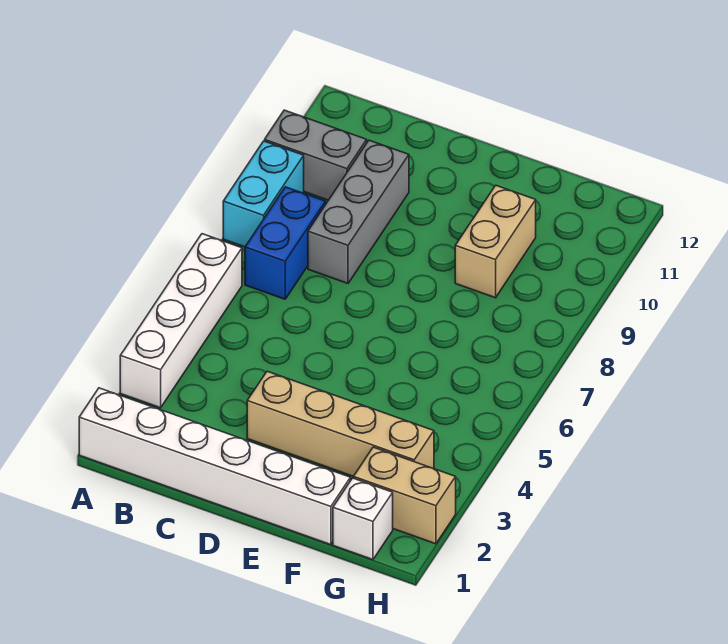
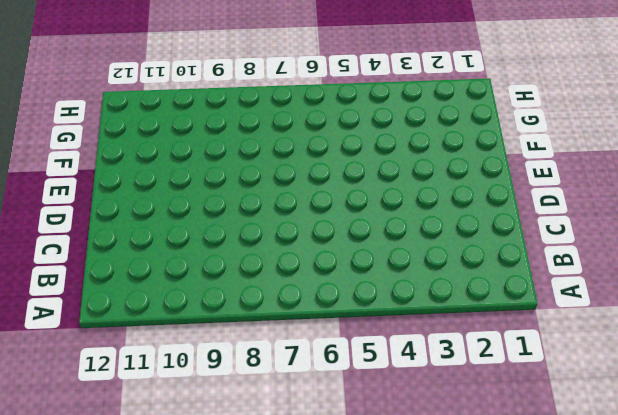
none -> white 1x6 brick [79,388,350,545]
none -> white 1x4 brick [120,234,242,408]

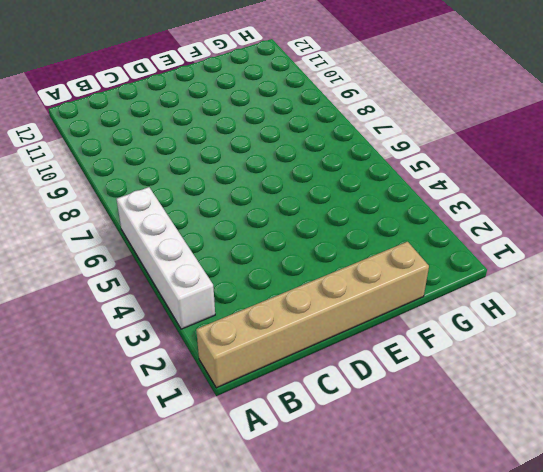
tan 1x6 brick [196,242,429,388] -> white 1x6 brick [79,388,350,545]
none -> cyan 1x2 brick [223,141,304,247]
none -> grey 1x2 brick [265,110,367,200]

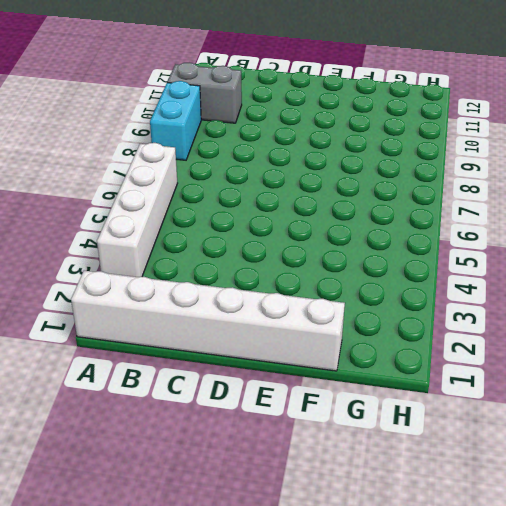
none -> blue 1x2 brick [245,187,325,299]
none -> grey 1x3 brick [308,140,409,283]

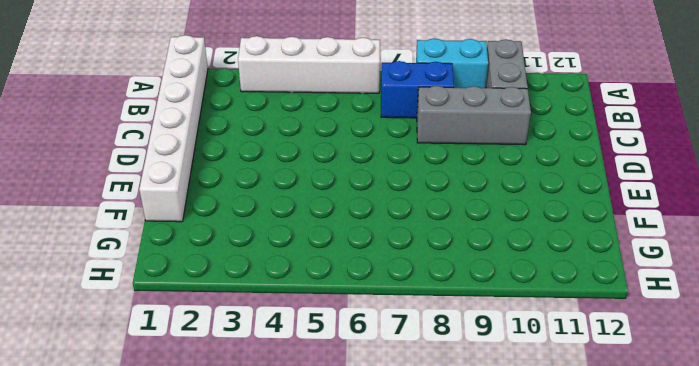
none -> tan 1x4 brick [247,371,434,476]
none -> tan 1x2 brick [455,185,536,298]

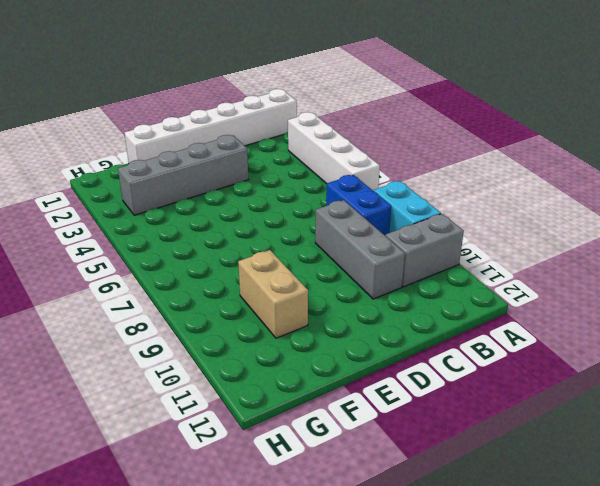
grey 1x4 brick [118,135,248,215] -> tan 1x4 brick [247,371,434,476]
none -> white 1x1 brick [333,478,393,560]
none -> tan 1x2 brick [353,447,456,544]

